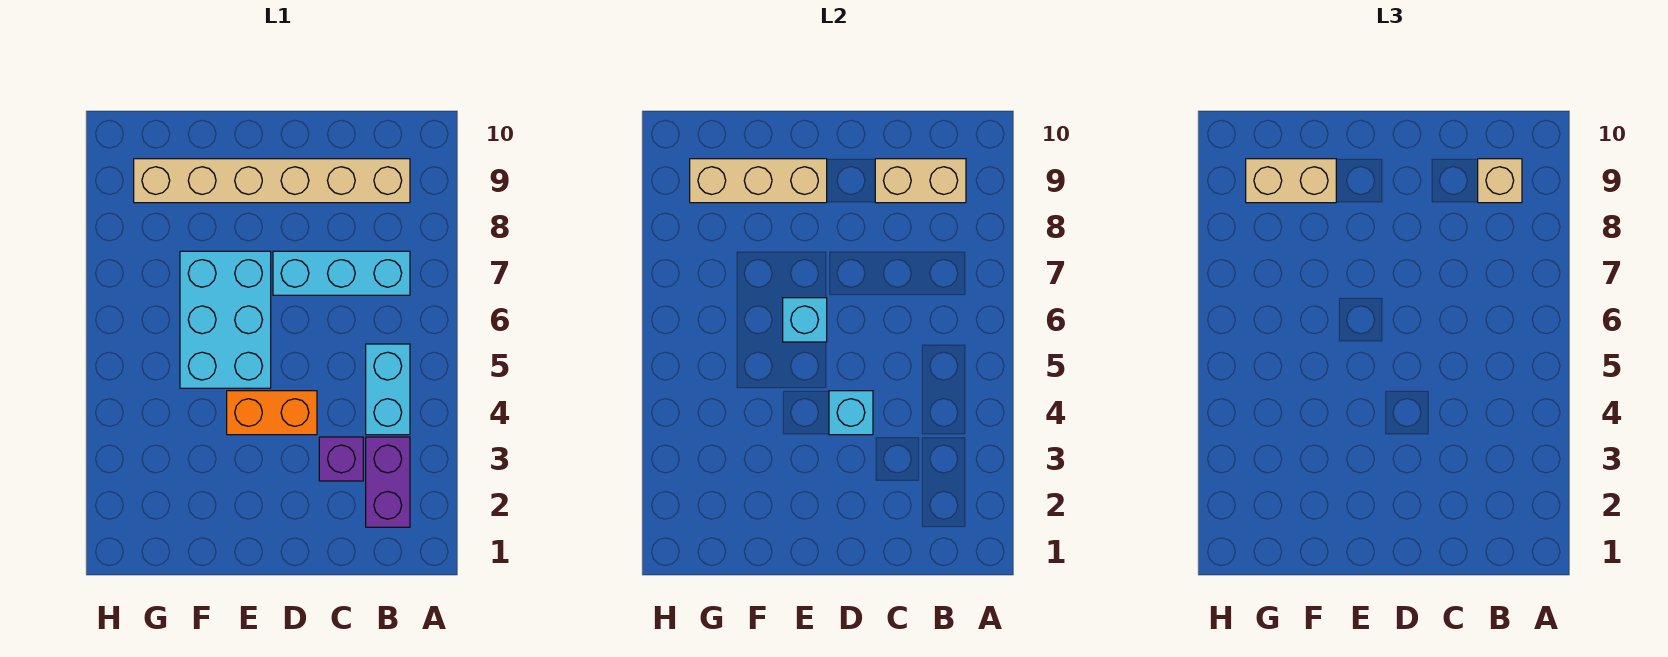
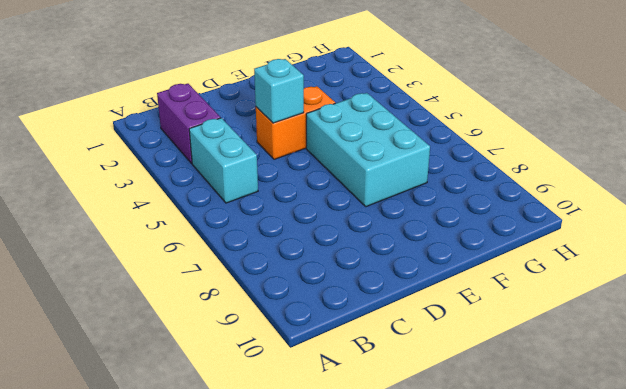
none -> cyan 1x3 brick [273,251,410,295]
none -> tan 1x6 brick [134,159,410,203]
none -> purple 1x1 brick [319,437,363,481]

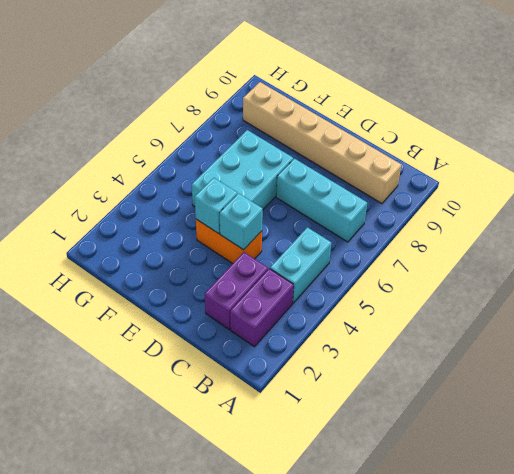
purple 1x2 brick [205,252,268,329] -> purple 1x1 brick [319,437,363,481]
cyan 1x1 brick [195,178,237,234] -> cyan 1x1 brick moved to [783,298,827,342]
none -> tan 1x2 brick [875,159,966,203]
none -> tan 1x3 brick [690,159,827,203]
none -> tan 1x1 brick [1478,159,1522,203]

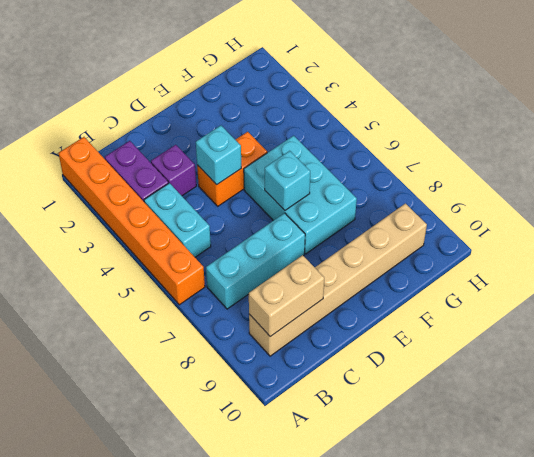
orange 1x6 brick [59,137,205,305] -> none
none -> tan 1x3 brick [690,159,827,203]
none -> tan 1x1 brick [1478,159,1522,203]
none -> tan 1x2 brick [1246,159,1336,203]

